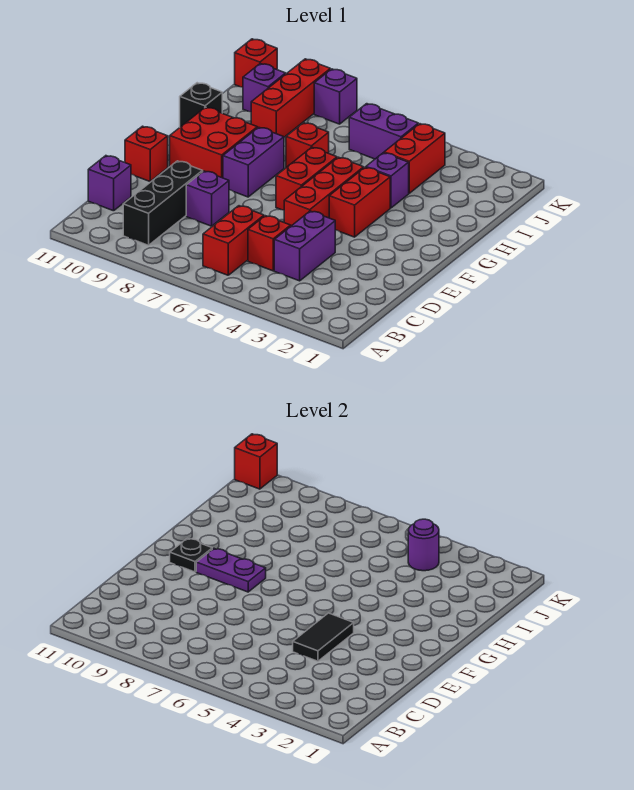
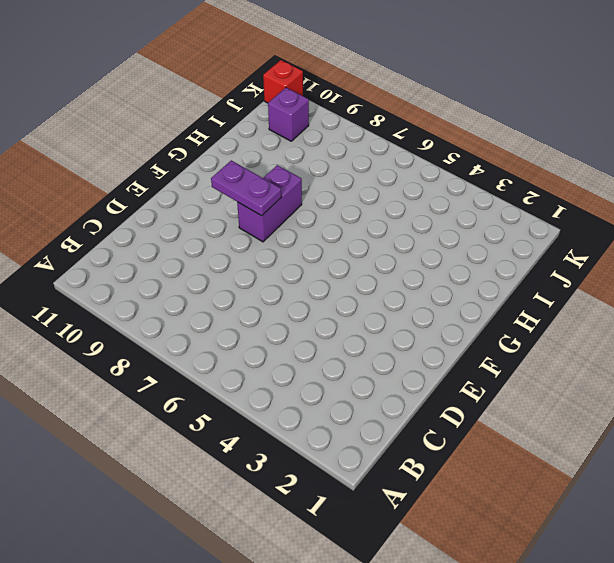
none -> red 1x2 brick [203,206,264,275]
none -> black 1x3 brick [123,161,203,245]
none -> purple 1x2 brick [274,211,335,281]

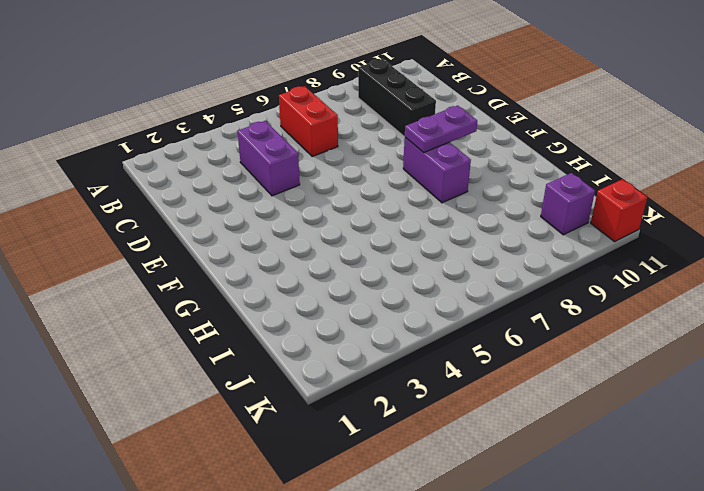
none -> red 1x1 brick [248,216,291,271]
none -> purple 1x1 brick [88,156,131,211]
none -> purple 1x1 brick [186,171,229,226]

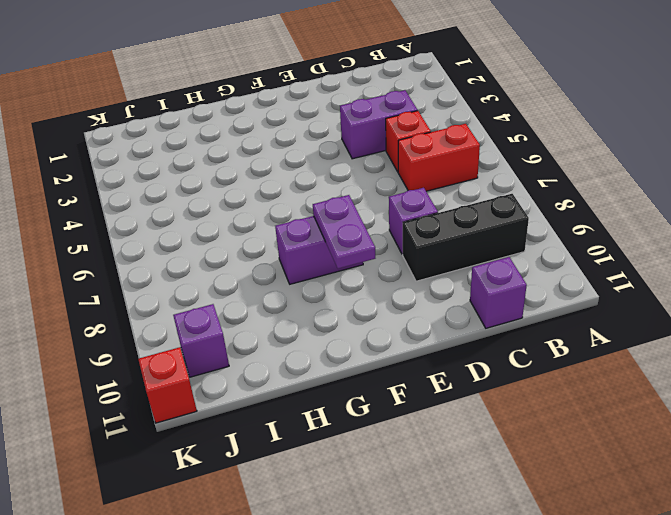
none -> red 1x3 brick [284,157,364,226]
none -> red 1x1 brick [125,126,168,181]
none -> red 1x2 brick [329,167,390,237]

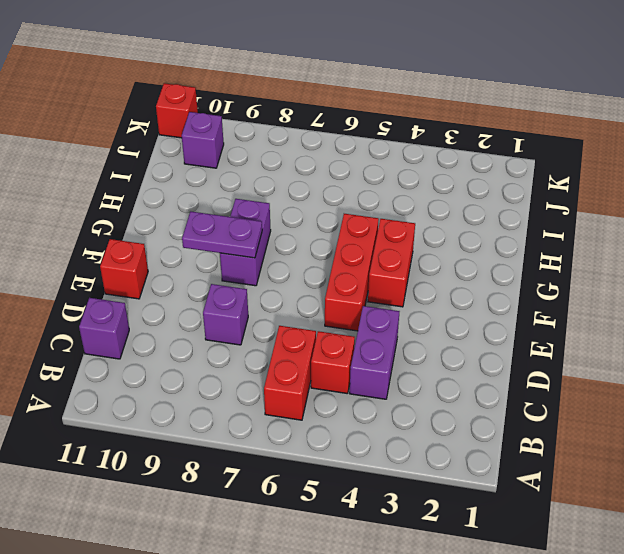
none -> black 1x3 brick [123,161,203,245]
none -> red 1x2 brick [276,147,337,210]
none -> red 2x2 brick [170,107,257,178]

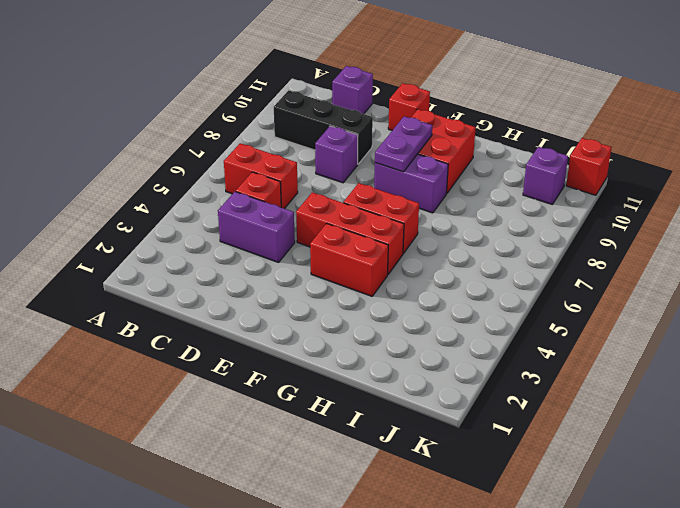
none -> purple 1x1 brick [366,153,409,208]
none -> red 1x1 brick [286,123,329,167]
none -> black 1x1 brick [180,83,222,127]

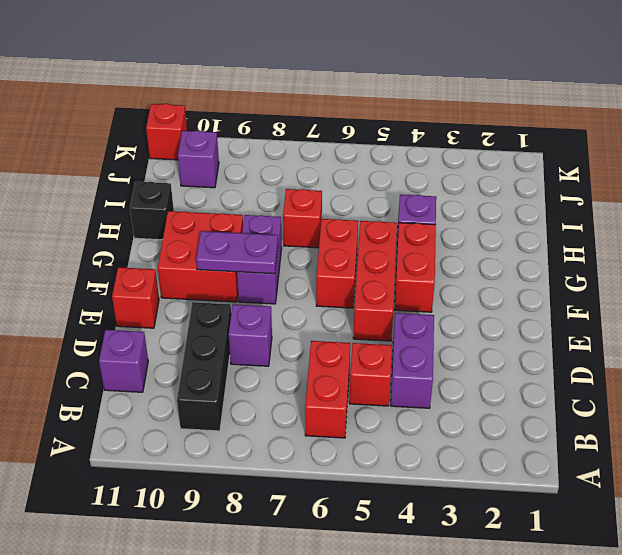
none -> red 1x2 brick [384,124,445,193]
none -> red 1x3 brick [251,59,330,137]
none -> purple 1x2 brick [349,104,418,159]

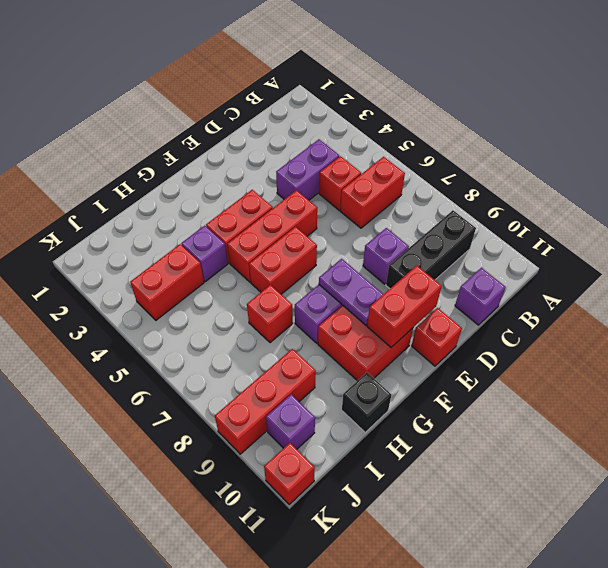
red 1x2 brick [367,266,442,347] -> black 1x1 plate [170,538,212,572]
none -> purple 1x2 brick [349,104,418,159]
none -> purple 1x1 brick [314,69,357,124]
none -> black 1x2 tile [293,613,354,661]

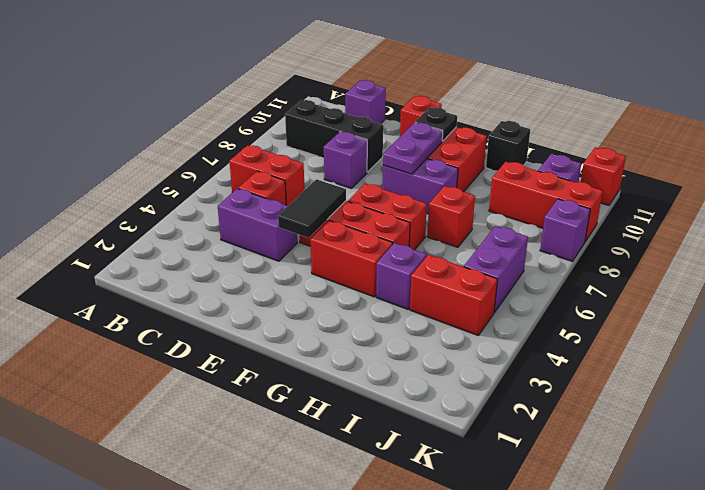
black 1x2 tile [278,179,346,238] -> black 1x2 tile turned to [293,613,354,661]
none -> purple 1x1 round brick [408,519,439,571]
none -> red 1x1 brick [235,434,277,489]

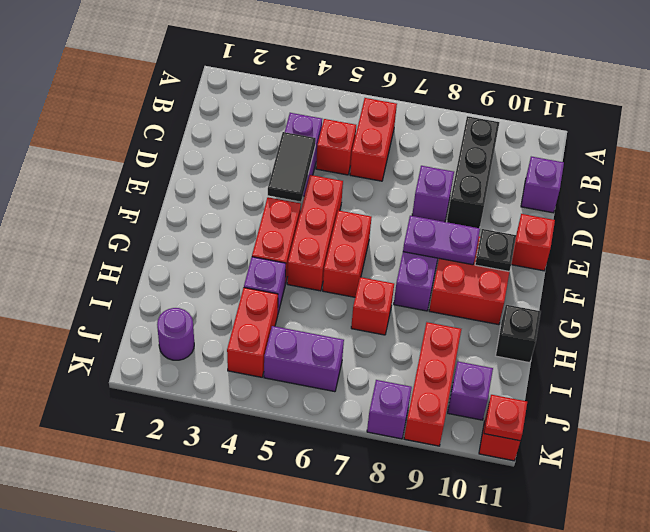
purple 1x1 round brick [157,308,194,360] -> purple 1x1 round brick moved to [408,519,439,571]
red 1x1 plate [484,395,527,441] -> red 1x1 brick [235,434,277,489]

